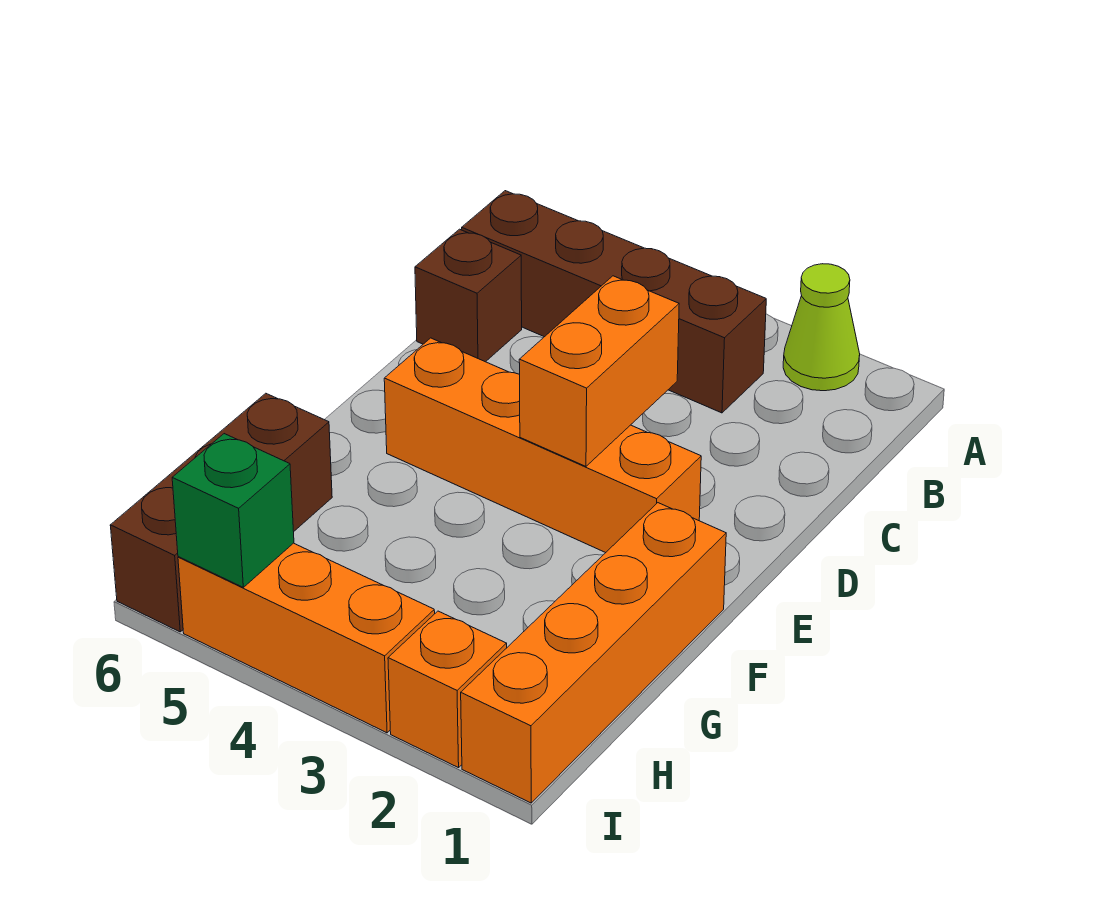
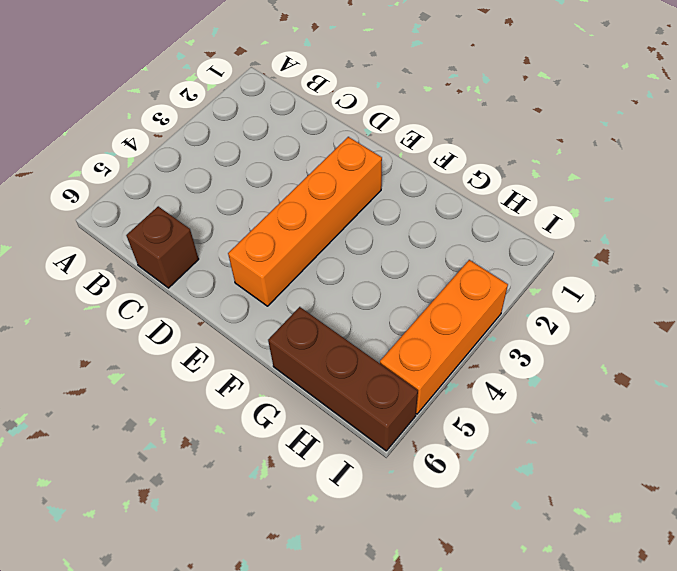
none -> lime 1x1 cone [783,264,860,391]
none -> brown 1x4 brick [462,191,766,413]

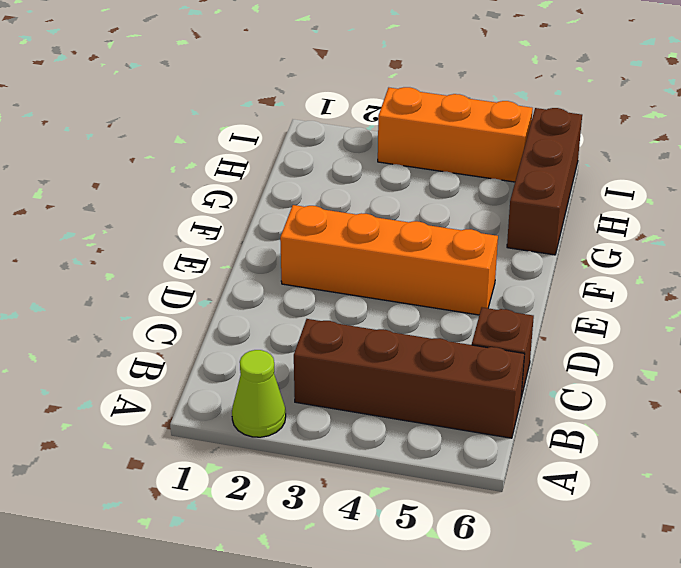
none -> orange 1x4 brick [461,503,726,803]
none -> orange 1x1 brick [388,611,507,768]

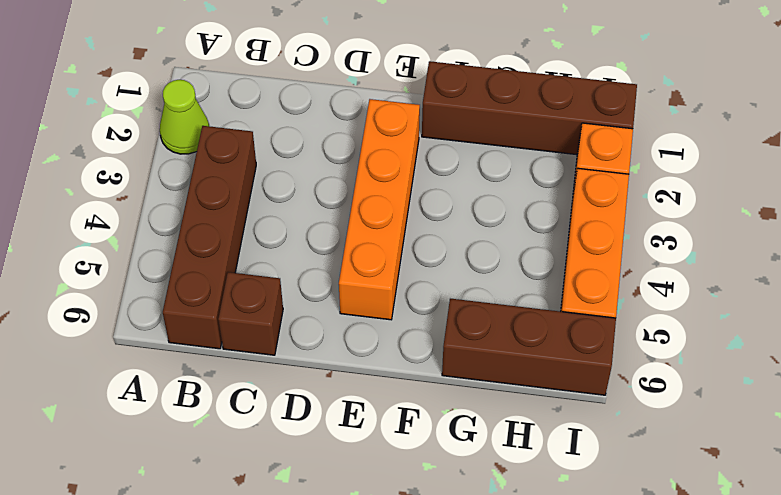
brown 1x4 brick [422,61,637,155] -> orange 1x4 brick [461,503,726,803]
none -> orange 1x2 brick [519,276,679,466]
none -> green 1x1 brick [172,434,294,587]

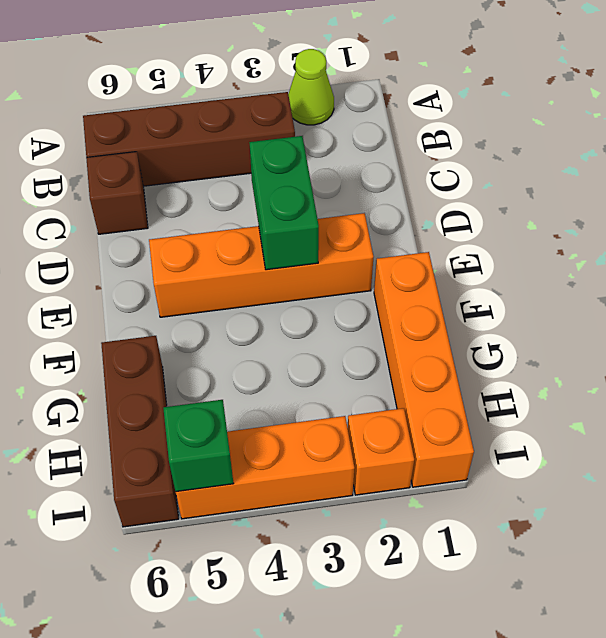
green 1x2 brick [249,136,319,270] -> orange 1x2 brick [519,276,679,466]

